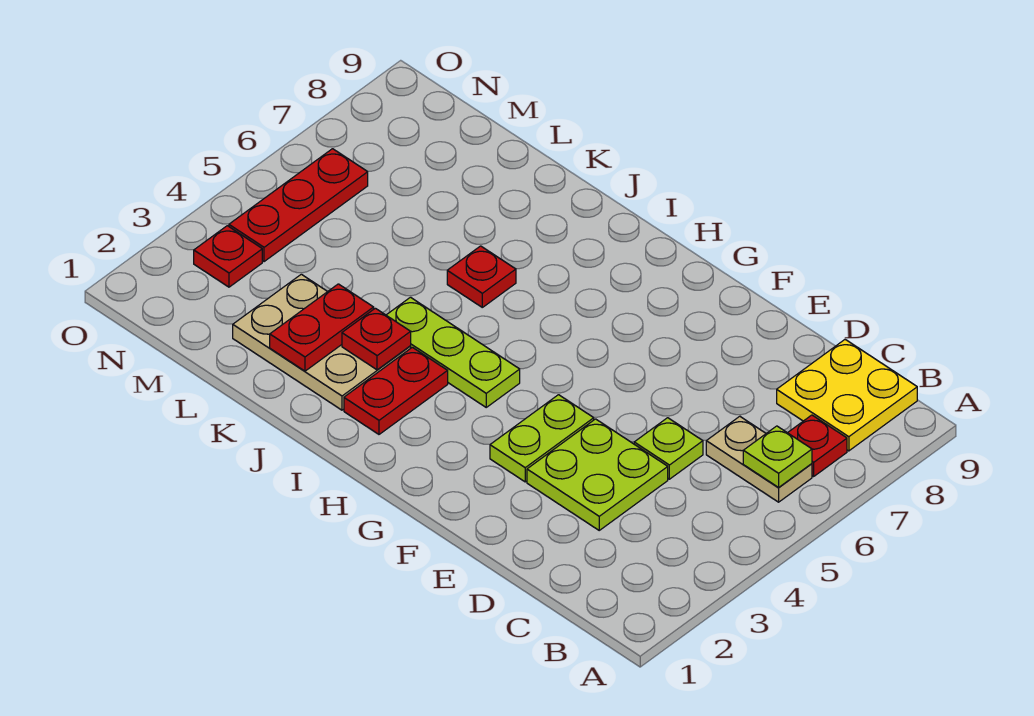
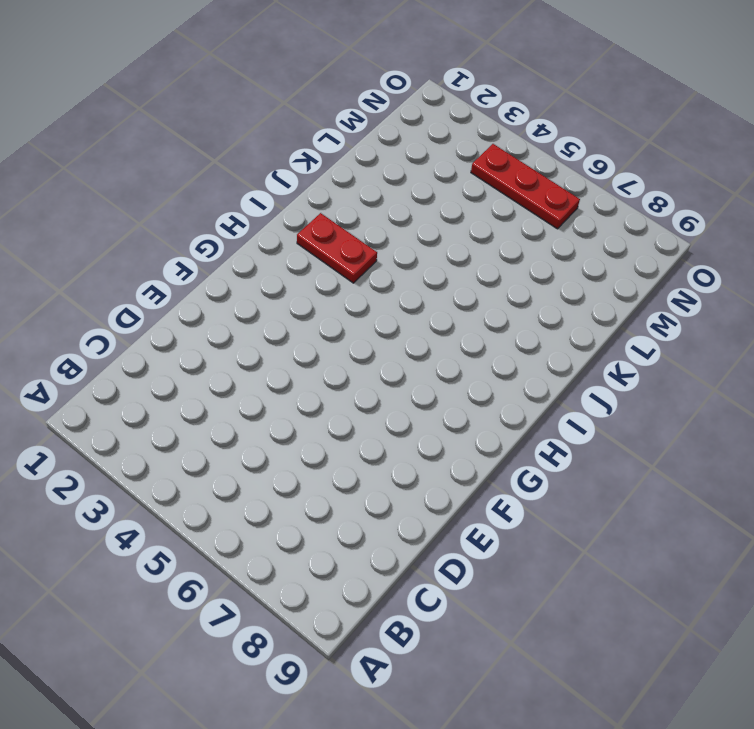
none -> tan 1x2 plate [706,416,812,502]
none -> red 1x1 plate [788,415,847,476]
none -> yellow 2x2 plate [777,340,917,451]

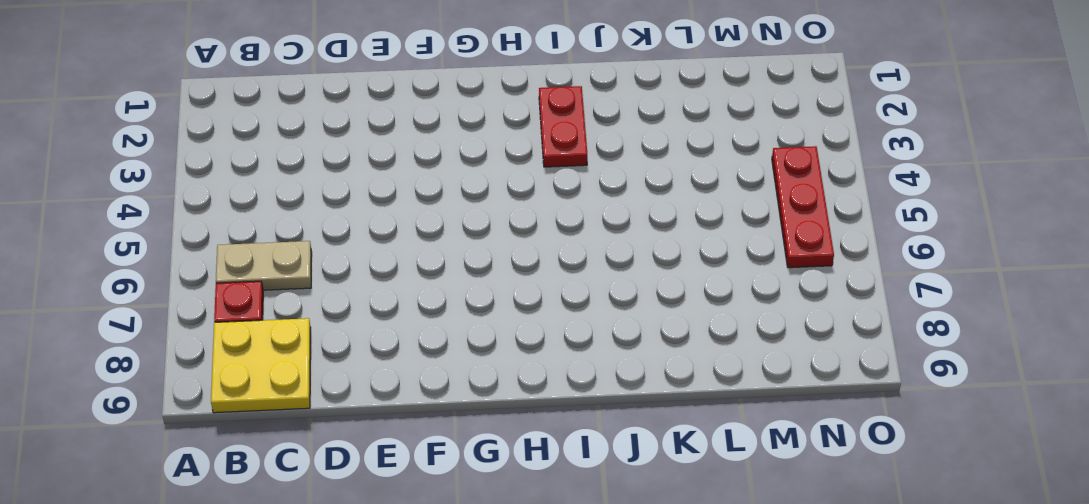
none -> lime 2x2 plate [527,419,668,530]
none -> lime 1x1 plate [634,418,703,479]
none -> lime 1x2 plate [490,395,594,482]

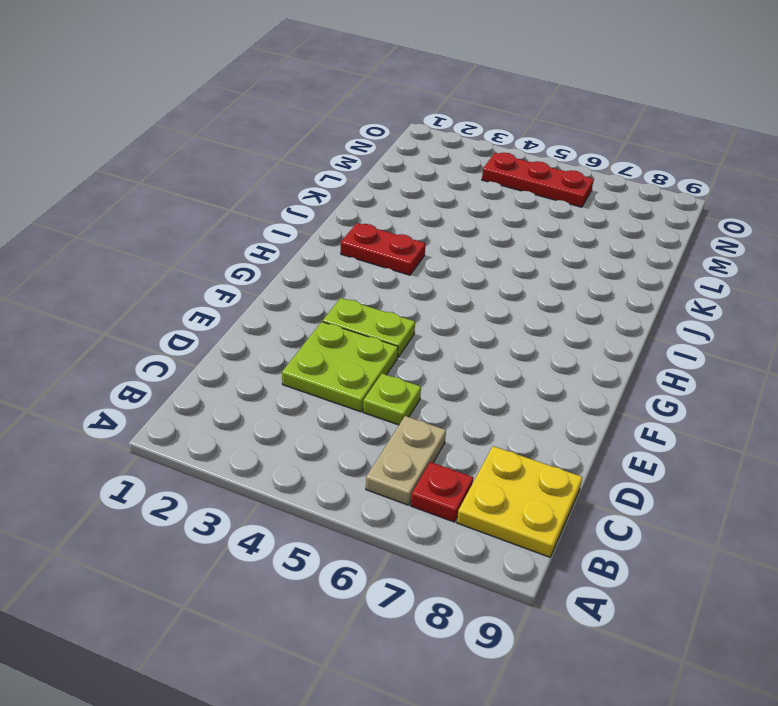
none -> lime 1x3 plate [386,297,520,407]
none -> tan 2x3 plate [233,274,411,410]
none -> red 1x1 plate [447,246,516,307]

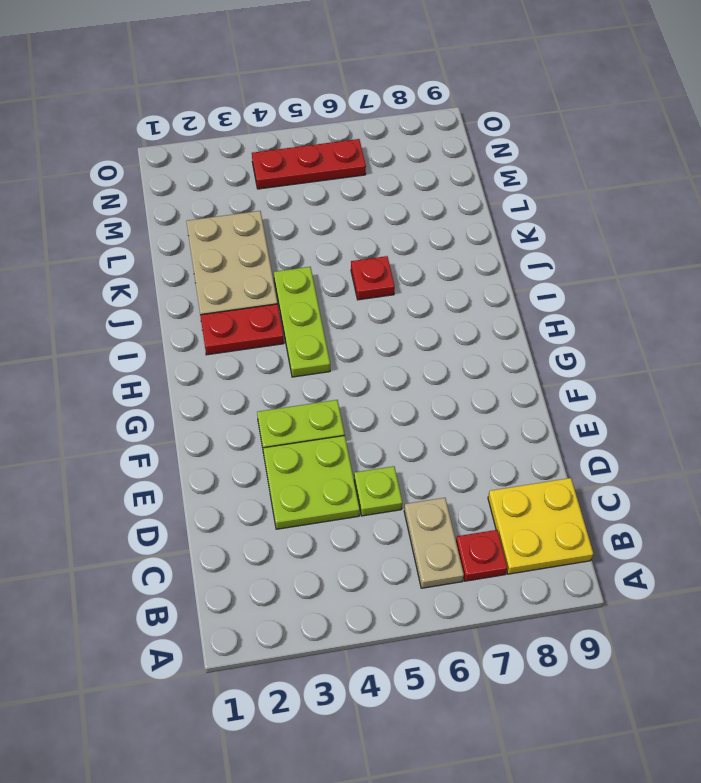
none -> red 1x1 plate [194,226,262,287]
none -> lime 1x1 plate [743,426,812,487]
none -> red 1x1 plate [342,308,411,370]

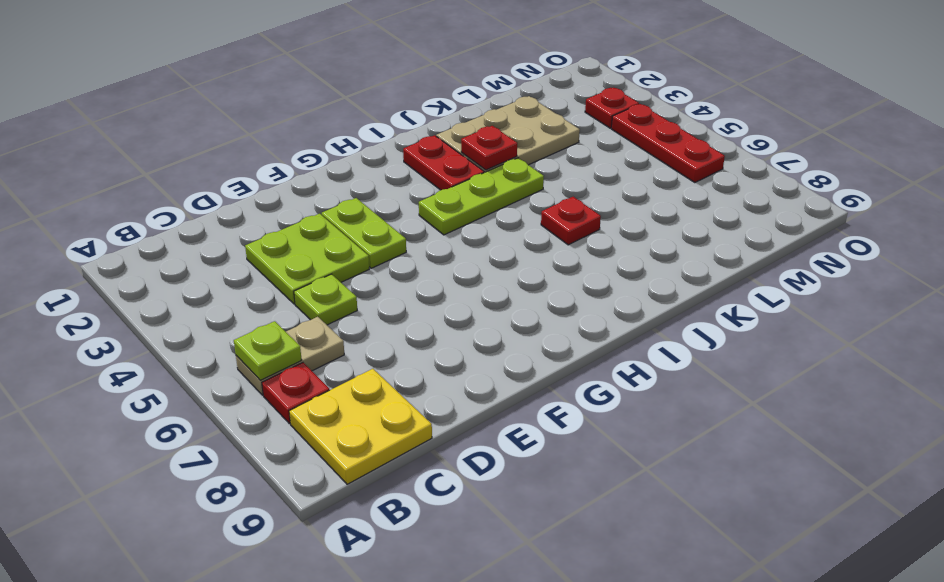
none -> red 1x2 plate [270,284,374,371]

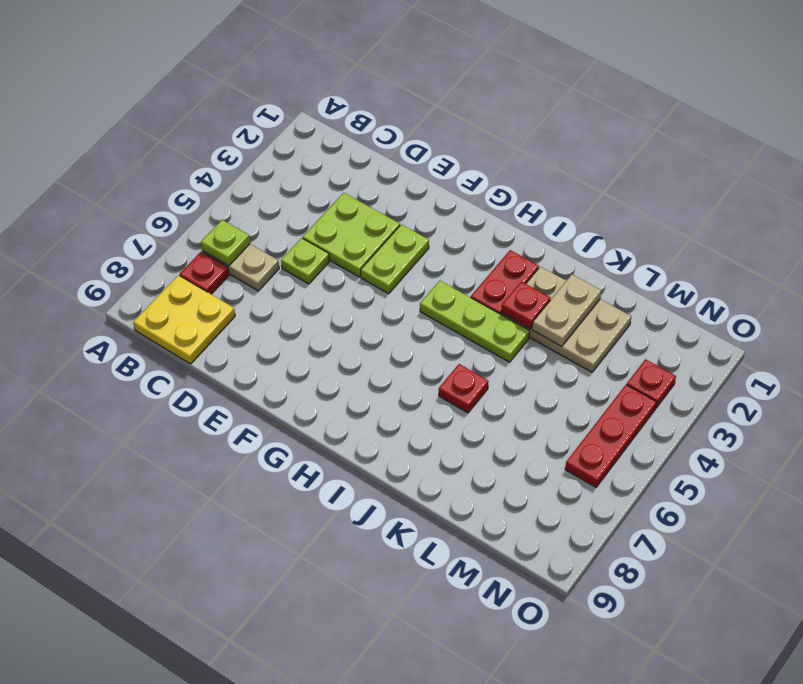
tan 1x2 plate [532,275,601,347] -> red 1x2 plate [270,284,374,371]

